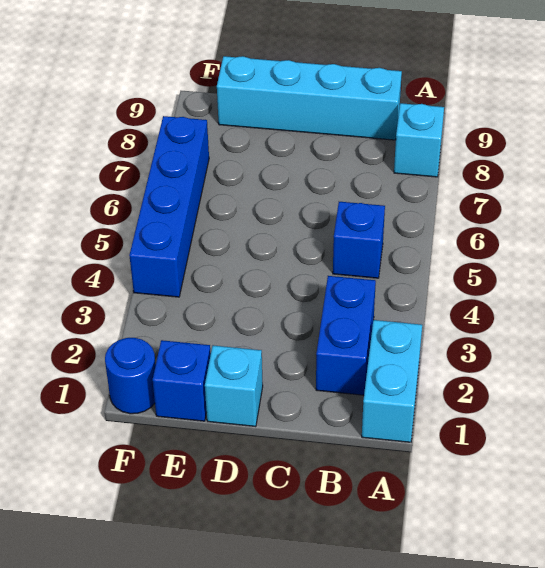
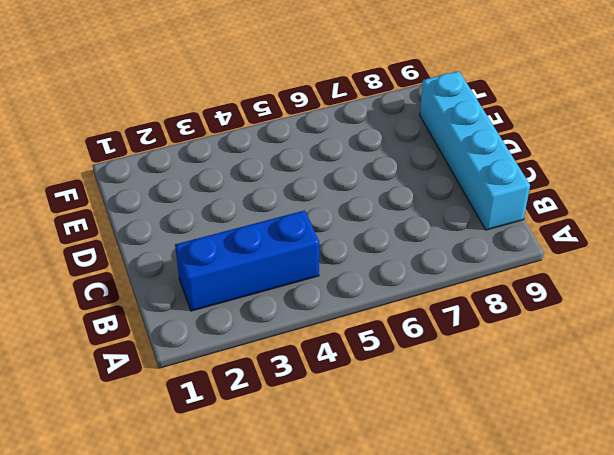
blue 1x3 brick [175,210,319,311] -> blue 1x2 brick [316,276,376,395]
none -> cyan 1x2 brick [362,320,422,442]
none -> cyan 1x1 brick [394,103,444,177]

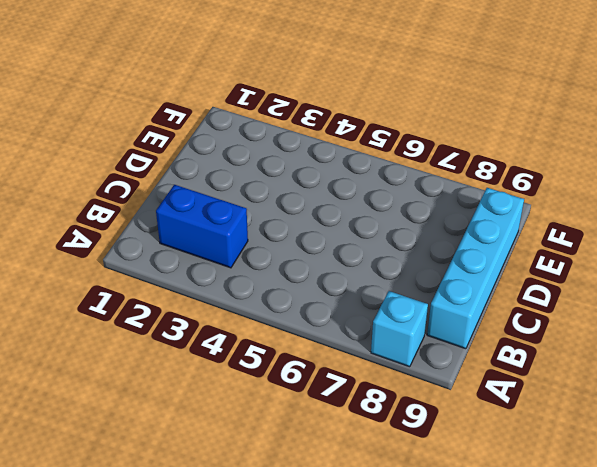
none -> cyan 1x2 brick [362,320,422,442]
none -> blue 1x1 brick [333,202,385,278]

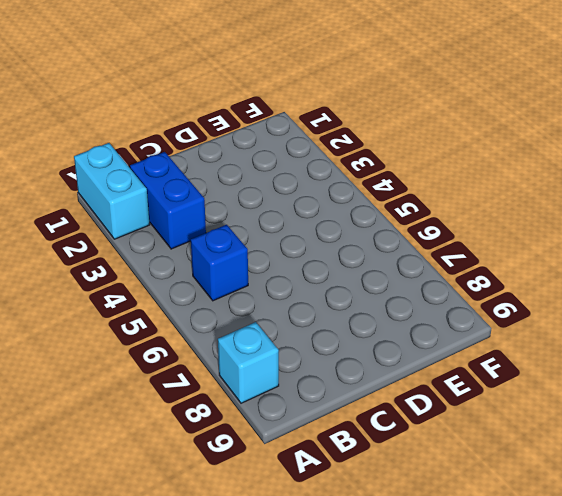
none -> cyan 1x4 brick [217,56,402,140]
none -> cyan 1x1 brick [205,345,263,427]

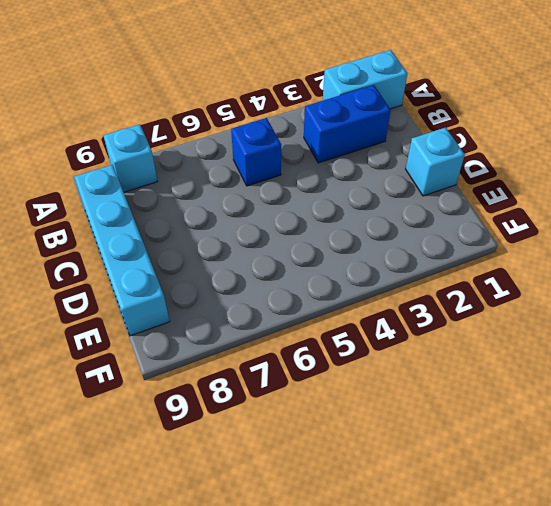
none -> blue 1x1 brick [153,340,211,421]
none -> blue 1x1 round brick [105,338,156,414]

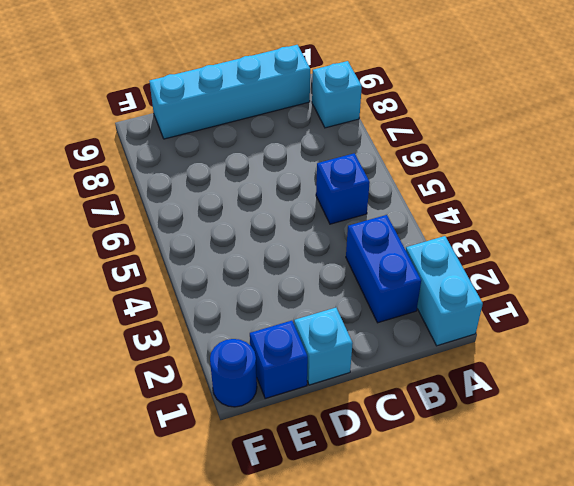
none -> blue 1x4 brick [129,116,209,297]

